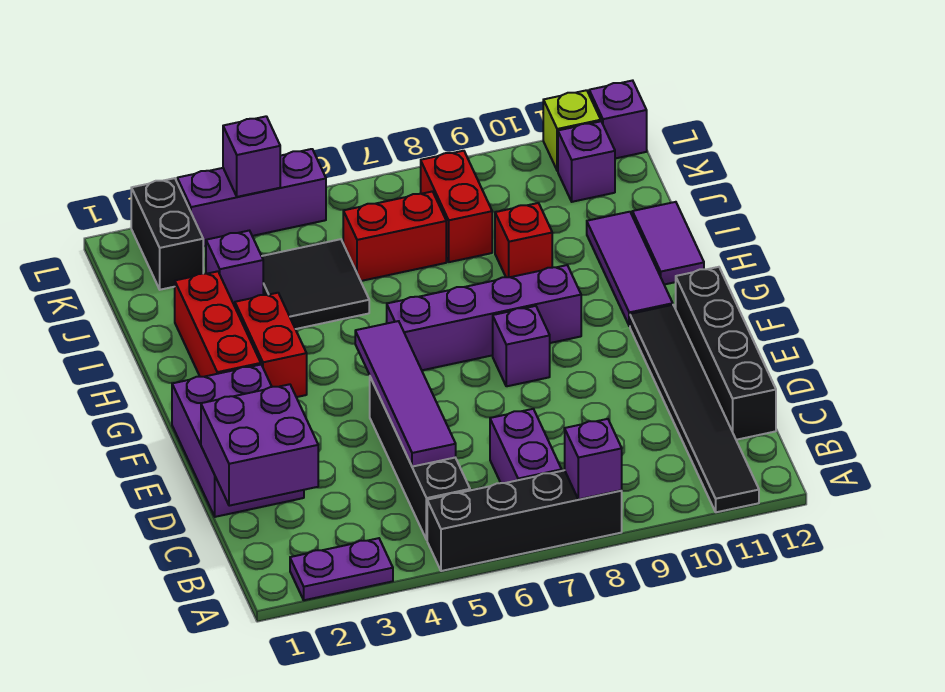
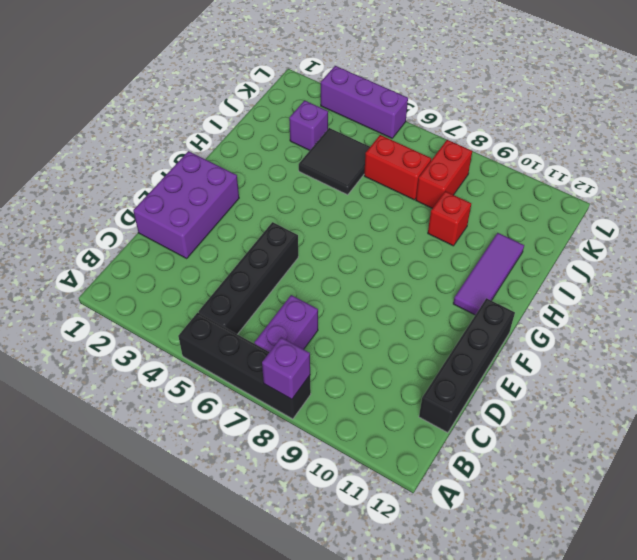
none -> purple 1x2 plate [290,538,393,600]
none -> black 1x6 tile [630,305,759,512]
none -> purple 1x1 brick [493,306,550,386]

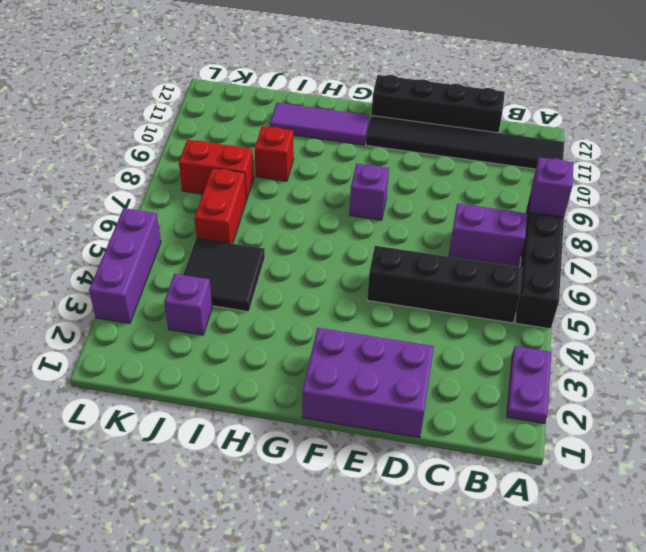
none -> red 1x3 brick [175,271,261,377]
none -> red 1x2 brick [235,293,307,397]
none -> purple 1x4 brick [387,265,581,370]

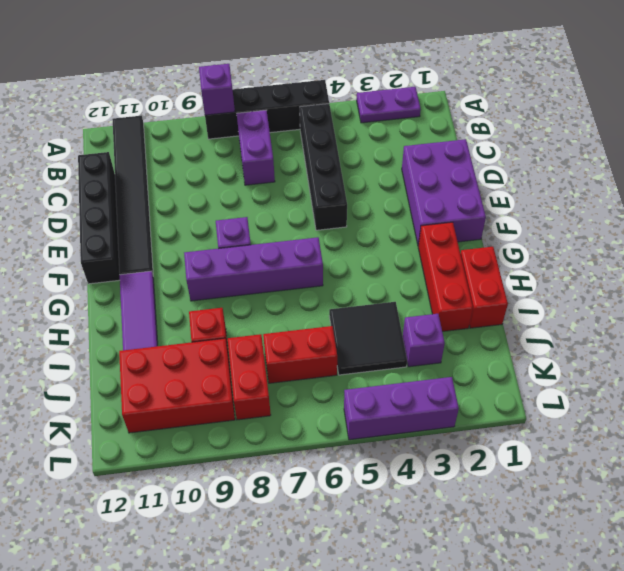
red 1x2 brick [460,247,508,328] -> red 1x2 brick moved to [235,293,307,397]
red 2x3 brick [119,338,235,433] -> purple 1x1 brick [558,121,615,202]
none -> purple 1x2 tile [632,202,704,285]
none -> black 1x2 brick [131,178,203,290]
none -> lime 1x1 brick [543,90,601,171]

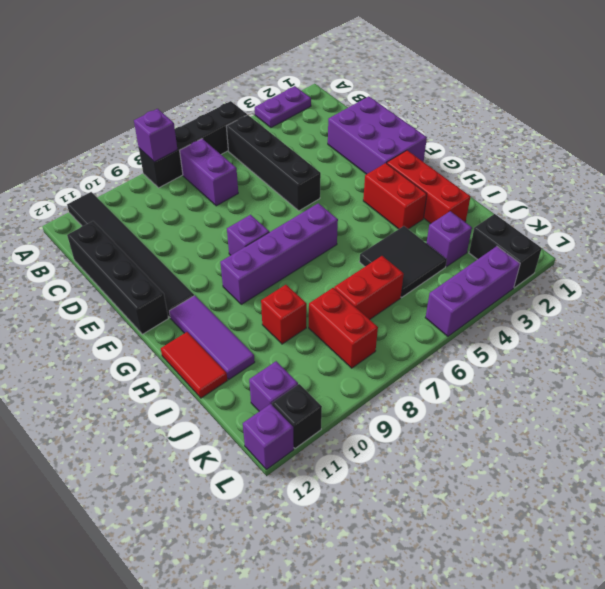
red 1x2 tile [161,332,227,398] -> purple 1x2 tile [632,202,704,285]
black 1x1 brick [272,384,322,448] -> lime 1x1 brick [543,90,601,171]
none -> purple 2x2 brick [201,384,318,506]
none -> purple 1x4 tile [355,321,456,467]
none -> purple 1x1 brick [223,116,280,197]

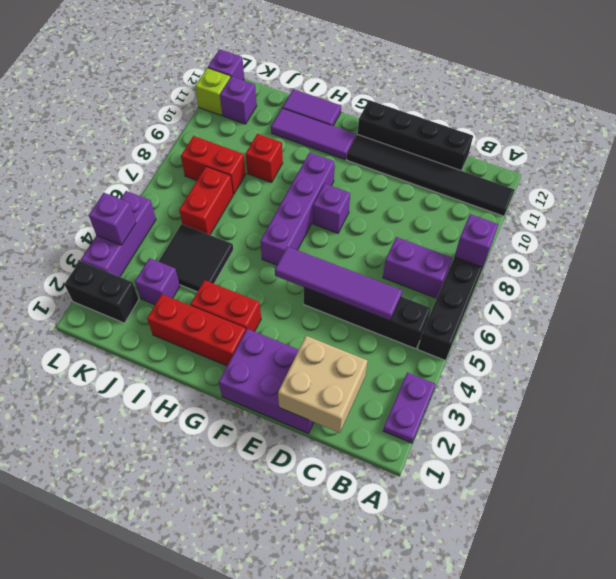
tan 2x2 brick [278,336,368,433] -> purple 2x2 brick [201,384,318,506]

